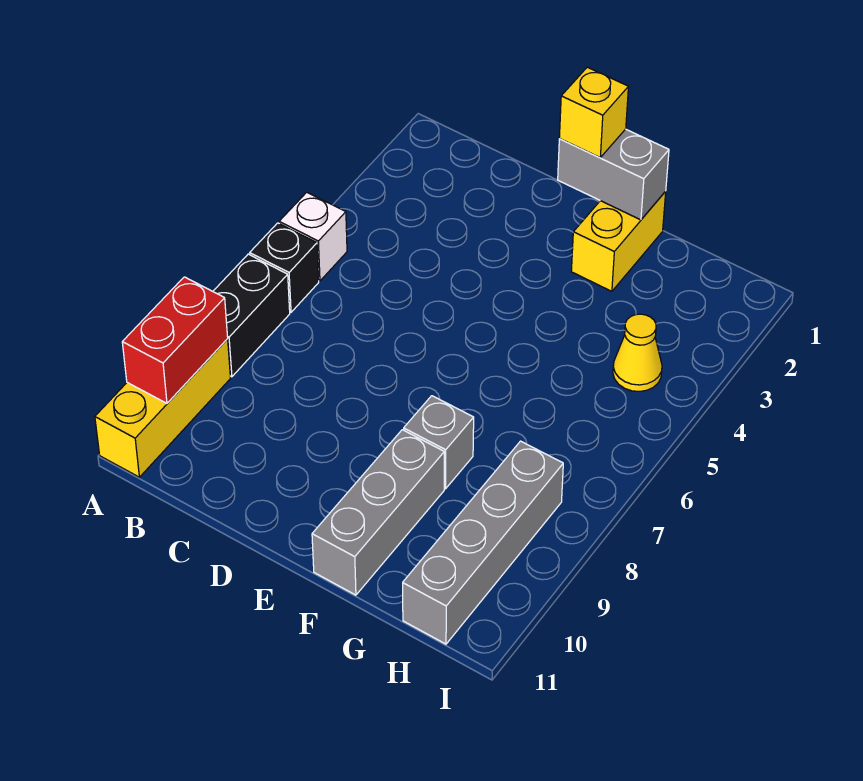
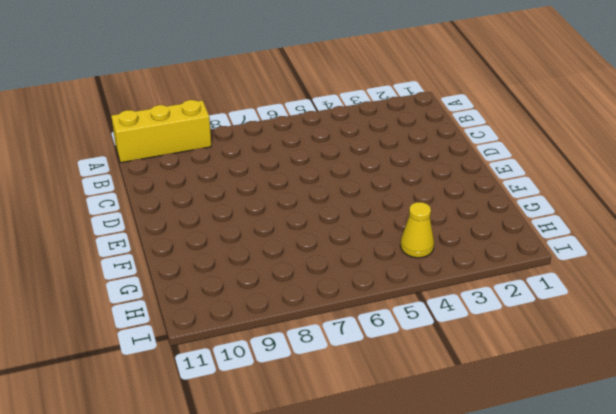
none -> white 1x1 brick [279,192,347,281]
none -> black 1x1 brick [250,223,319,312]
none -> black 1x2 brick [213,254,290,377]

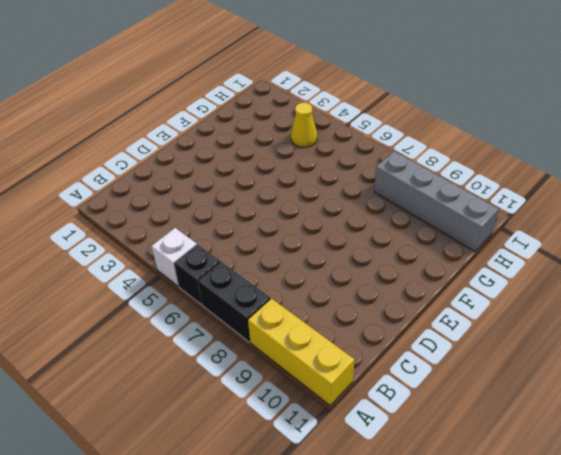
none -> yellow 1x2 brick [571,191,666,291]
none -> grey 1x1 brick [404,396,474,489]
none -> grey 1x3 brick [312,430,444,595]

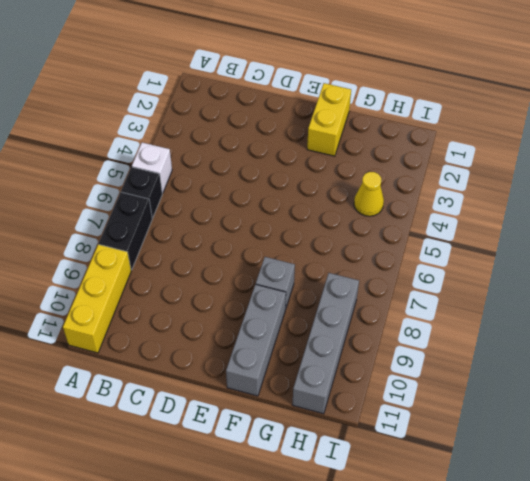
none -> red 1x2 brick [122,277,228,403]
none -> grey 1x2 brick [558,129,669,220]
none -> yellow 1x1 brick [559,67,628,158]

